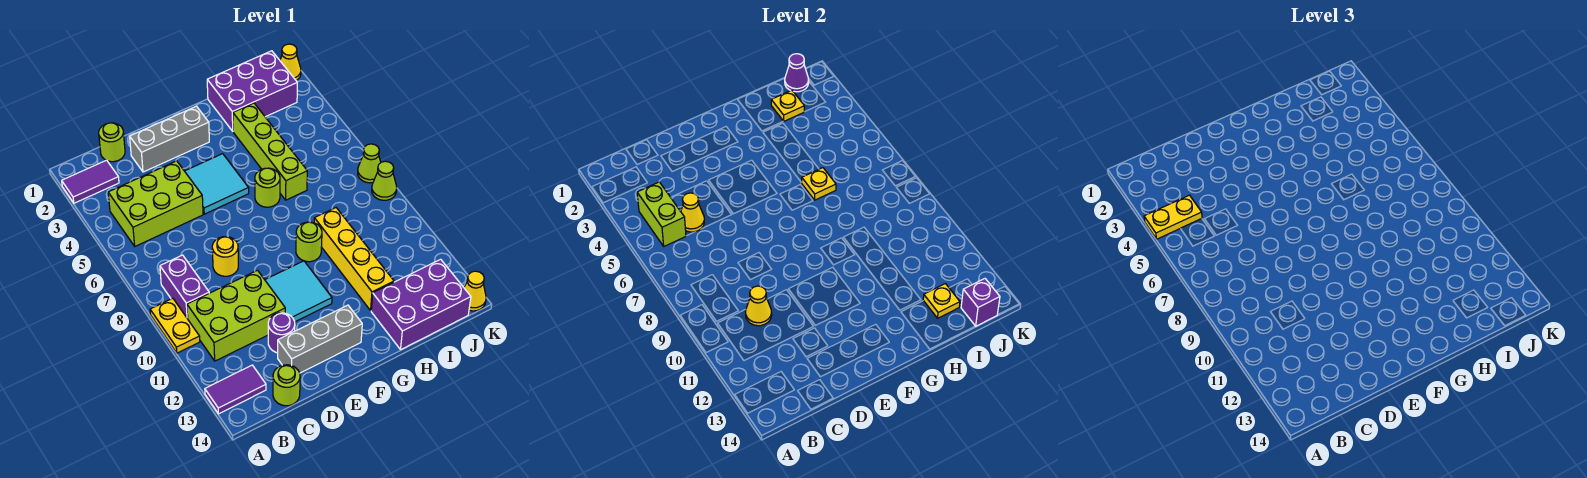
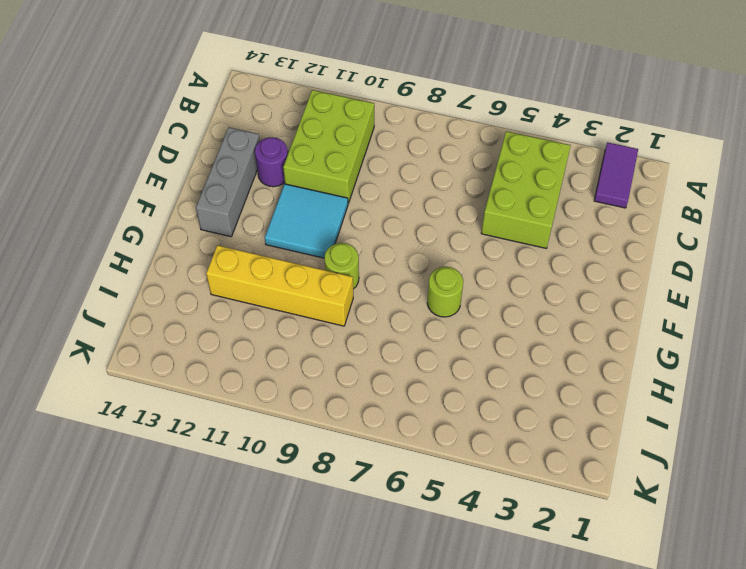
none -> yellow 1x2 plate [150,298,200,353]
none -> purple 1x2 tile [205,365,266,414]
none -> purple 1x2 brick [160,255,209,319]
none -> lime 1x1 round brick [99,123,125,162]

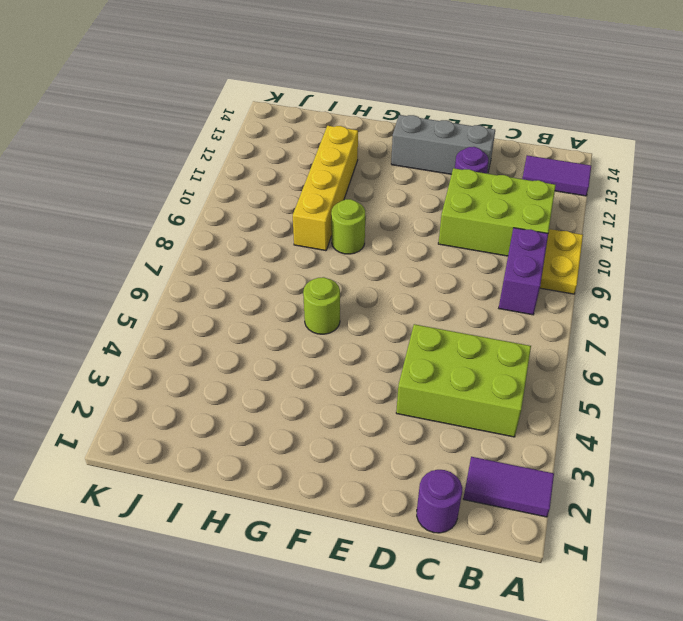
purple 1x1 round brick [417,470,462,533] -> lime 1x1 round brick [99,123,125,162]
none -> lime 1x1 round brick [273,365,300,406]
none -> grey 1x3 brick [130,106,209,172]
none -> yellow 1x1 round brick [212,237,238,276]
none -> cyan 2x2 tile [185,154,249,214]

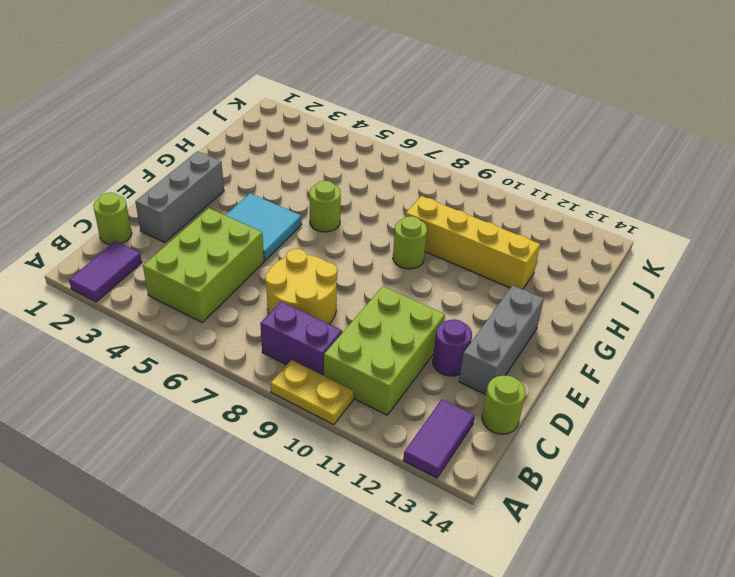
yellow 2x2 round brick [265,249,338,324] -> yellow 1x1 round brick [212,237,238,276]
none -> cyan 2x2 tile [265,261,332,322]
none -> purple 2x3 brick [207,51,297,131]
none -> lime 1x4 brick [233,103,307,200]
none -> purple 2x3 brick [371,259,471,349]

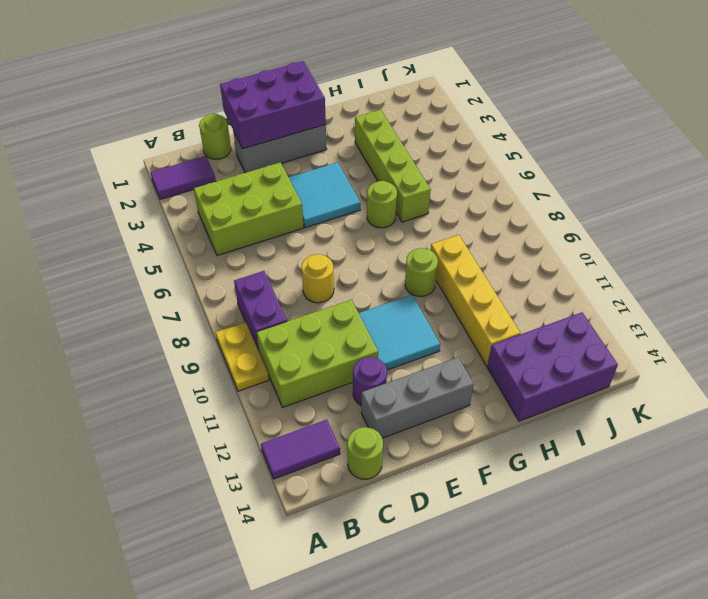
purple 2x3 brick [220,61,326,149] -> purple 2x3 brick moved to [207,51,297,131]
none -> yellow 1x1 cone [280,44,301,80]
none -> lime 1x1 cone [358,144,381,183]
none -> lime 1x1 cone [372,161,397,200]
none -> yellow 1x1 cone [464,271,486,311]

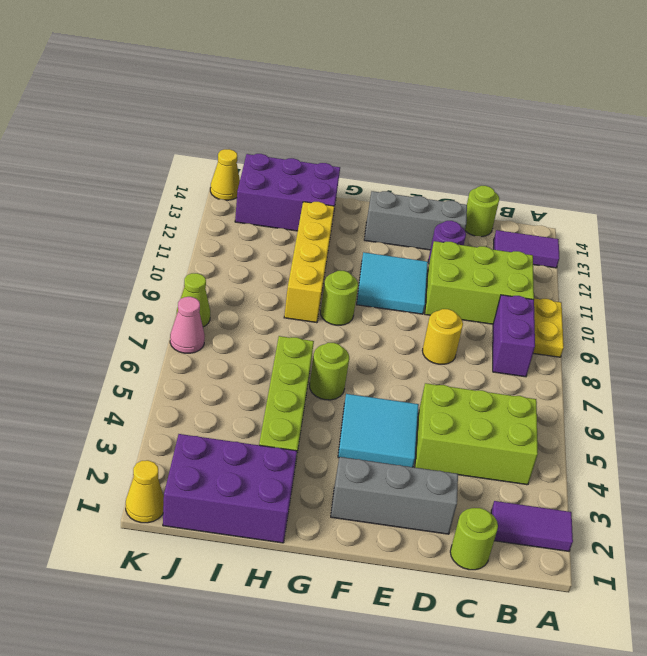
pink 1x1 cone [170,297,205,353] -> lime 1x1 cone [358,144,381,183]
none -> lime 1x2 brick [637,182,686,246]
none -> yellow 1x1 cone [681,193,704,232]
none -> yellow 1x1 cone [746,286,772,326]
none -> yellow 1x1 plate [801,168,836,200]

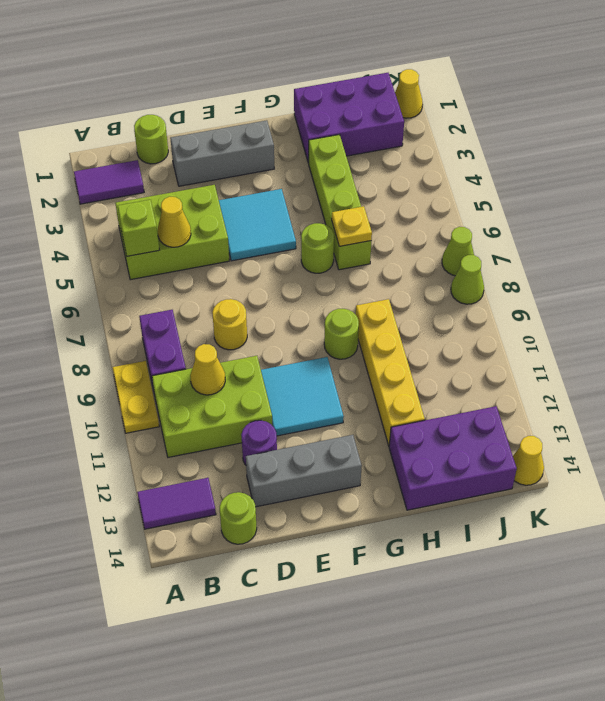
lime 1x1 brick [118,200,159,256] -> lime 1x2 brick [637,182,686,246]
none -> yellow 1x1 plate [771,90,804,121]
none -> yellow 1x1 plate [923,284,960,318]
none -> purple 1x1 cone [785,54,809,92]
none -> purple 1x1 brick [961,279,1000,326]

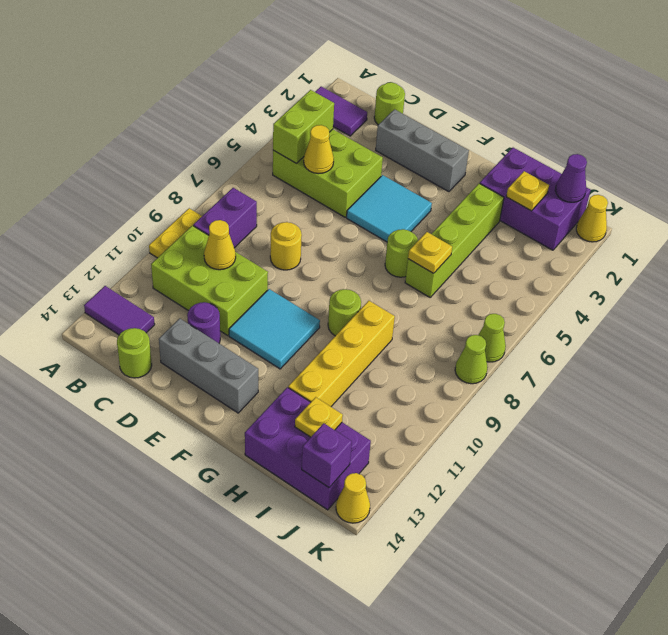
none -> yellow 1x2 plate [1144,195,1202,239]

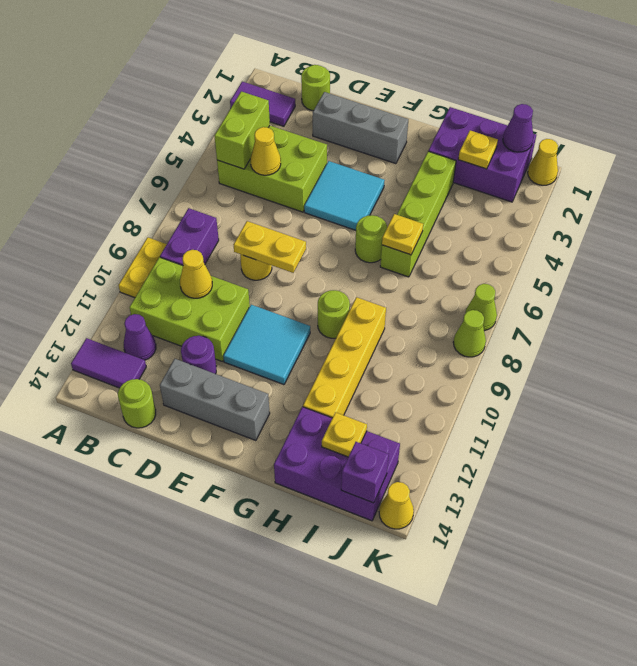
purple 1x1 cone [124,314,156,360] -> none
yellow 1x2 plate [234,221,306,273] -> yellow 1x2 plate moved to [1144,195,1202,239]

